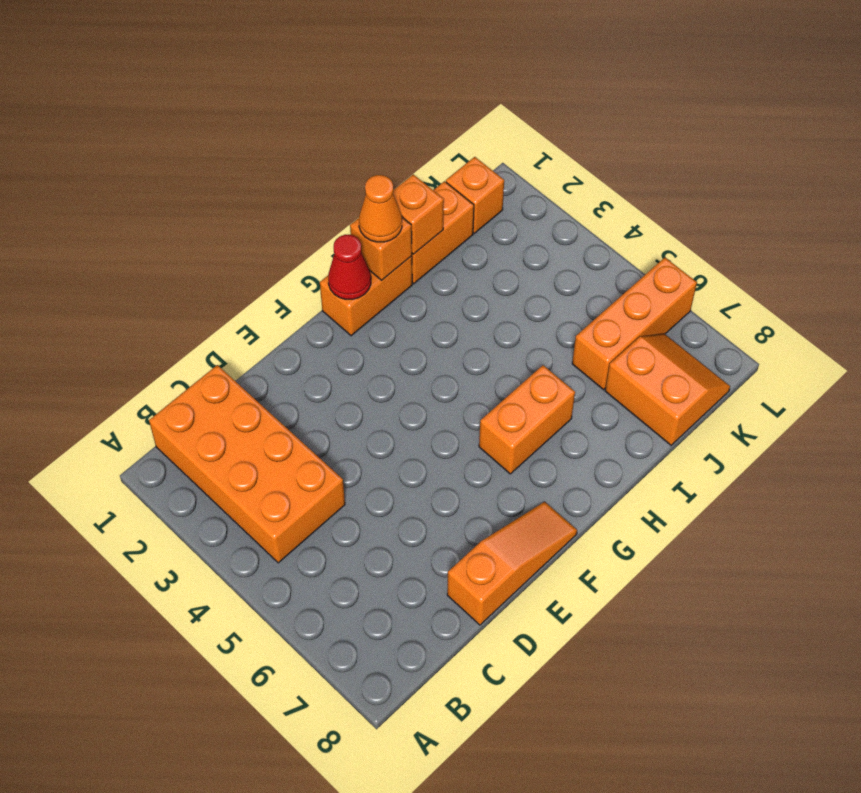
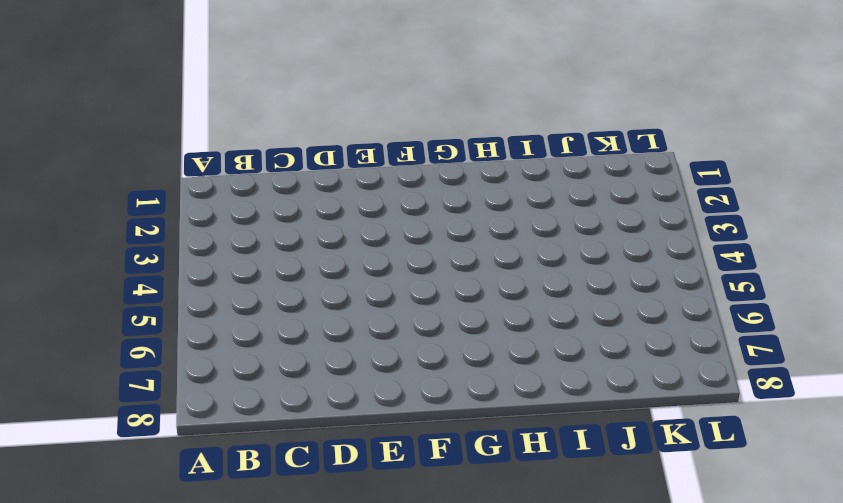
none -> orange 2x4 brick [149,365,345,563]
none -> orange 1x3 slope [447,502,577,625]
none -> orange 1x2 brick [320,256,412,336]

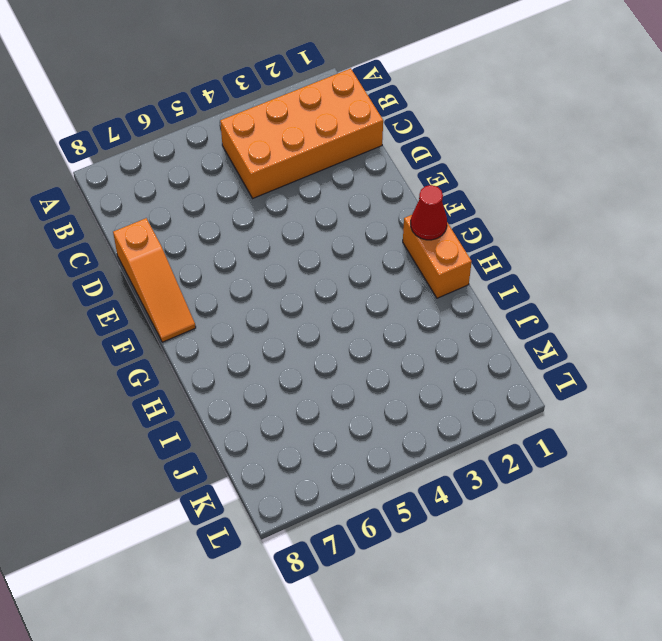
none -> orange 1x2 brick [479,365,575,474]
none -> orange 1x2 brick [412,181,474,284]
none -> orange 1x3 brick [572,258,697,390]

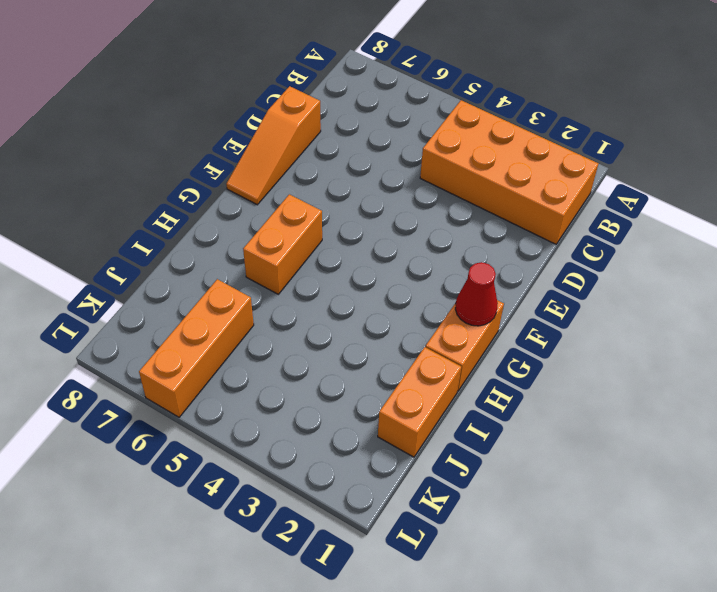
none -> orange 2x2 slope [605,334,730,445]
none -> orange 1x1 brick [446,157,504,233]
none -> orange 1x1 brick [350,218,412,280]

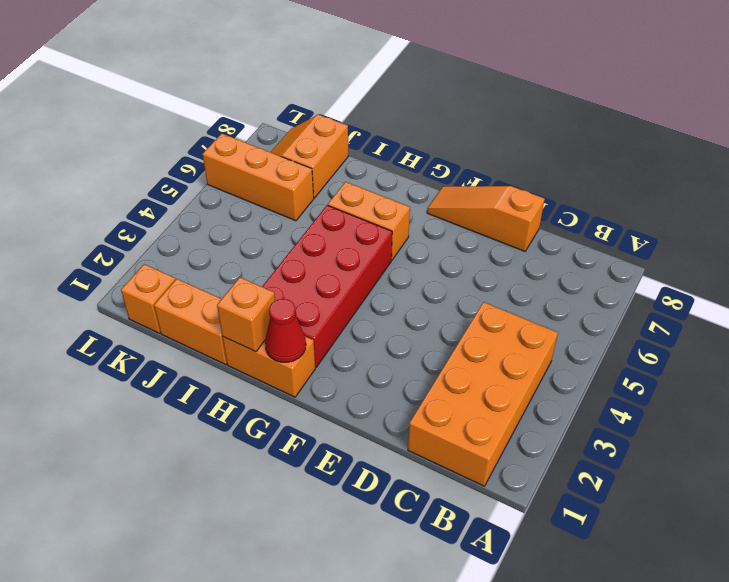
red 2x4 brick [262,205,392,367] -> none
none -> orange 1x1 brick [393,174,444,254]
none -> orange 1x1 cone [359,175,402,242]

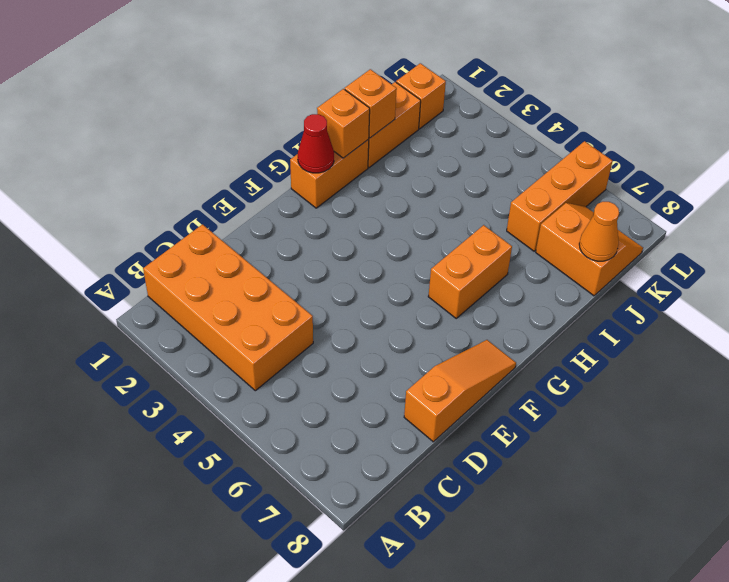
orange 1x1 cone [579,202,619,261] -> orange 1x1 cone moved to [359,175,402,242]

